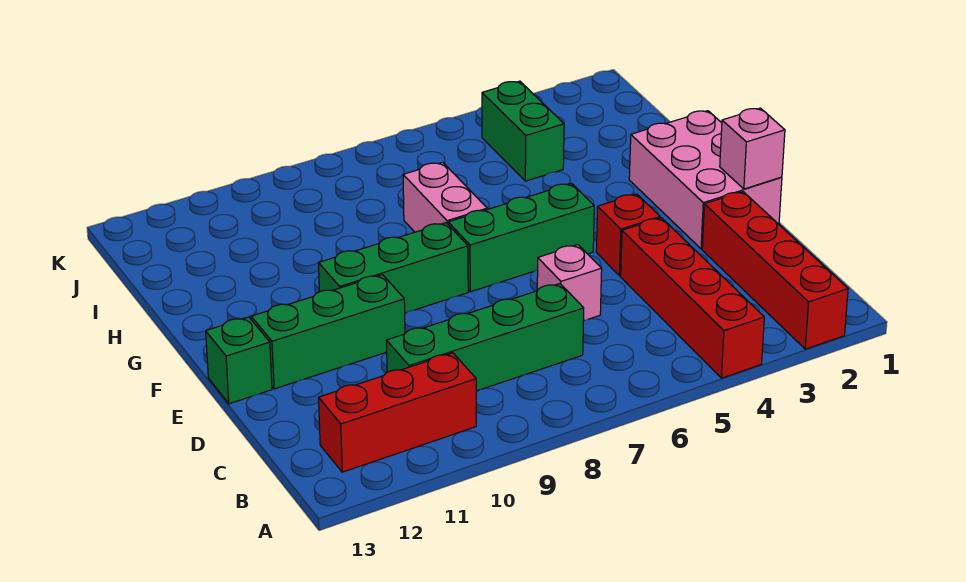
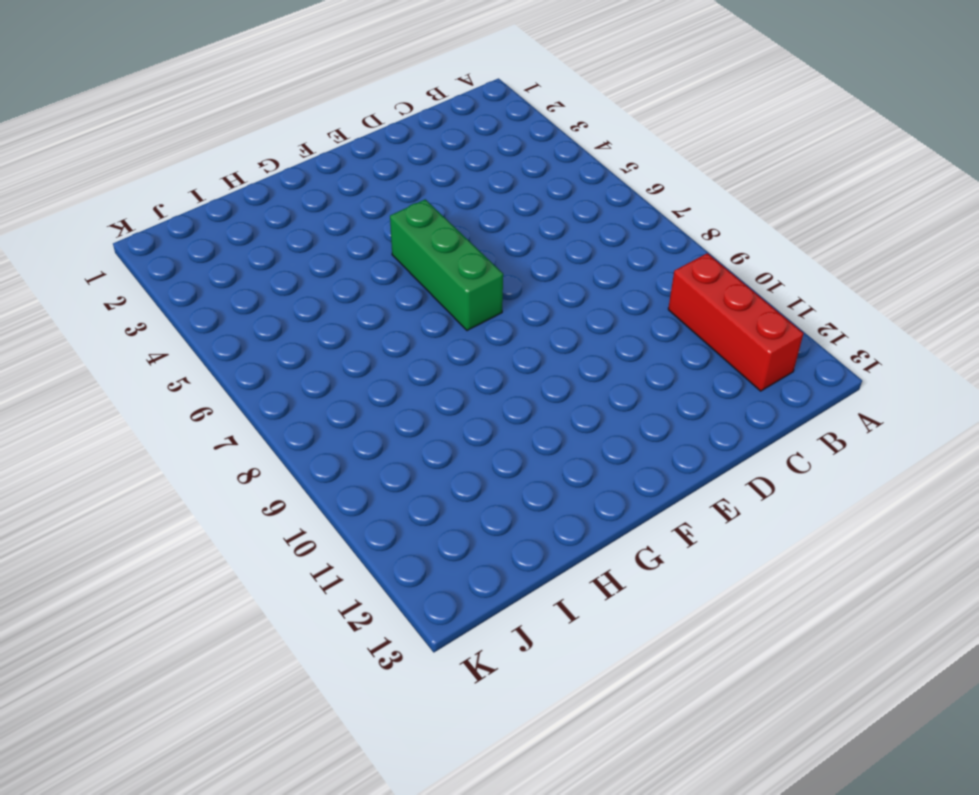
none -> red 1x4 brick [702,192,848,349]
none -> red 1x4 brick [621,218,764,378]
none -> green 1x4 brick [386,284,584,391]

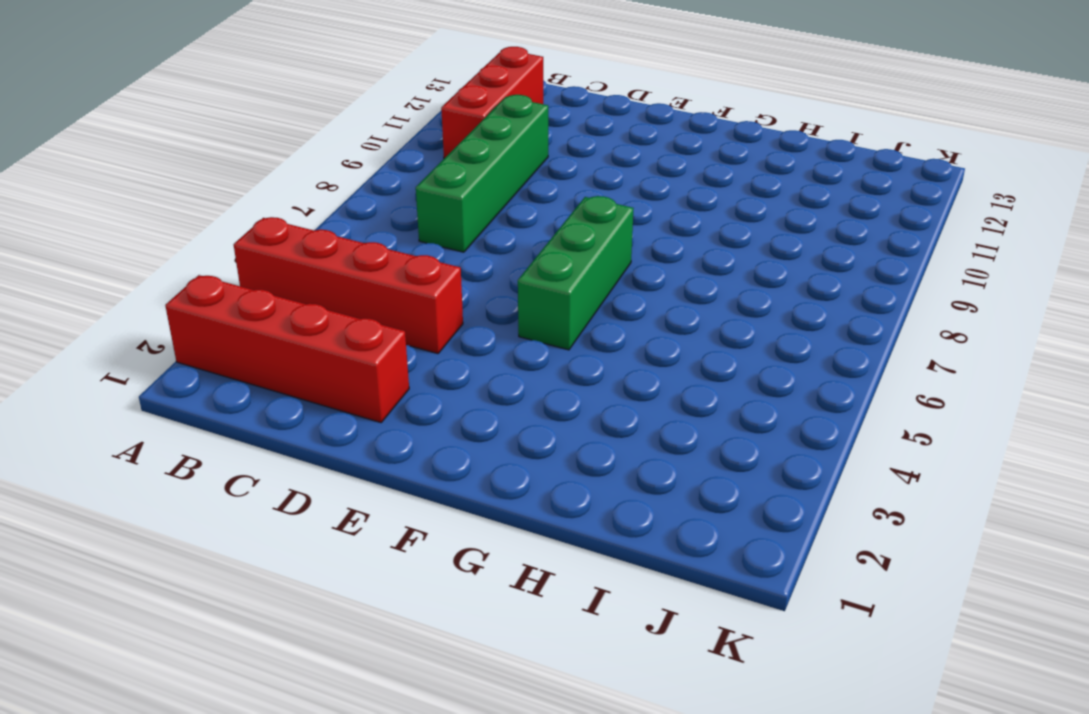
none -> pink 1x1 brick [537,245,602,321]
none -> pink 2x3 brick [629,111,782,249]
none -> red 1x1 brick [596,194,660,276]

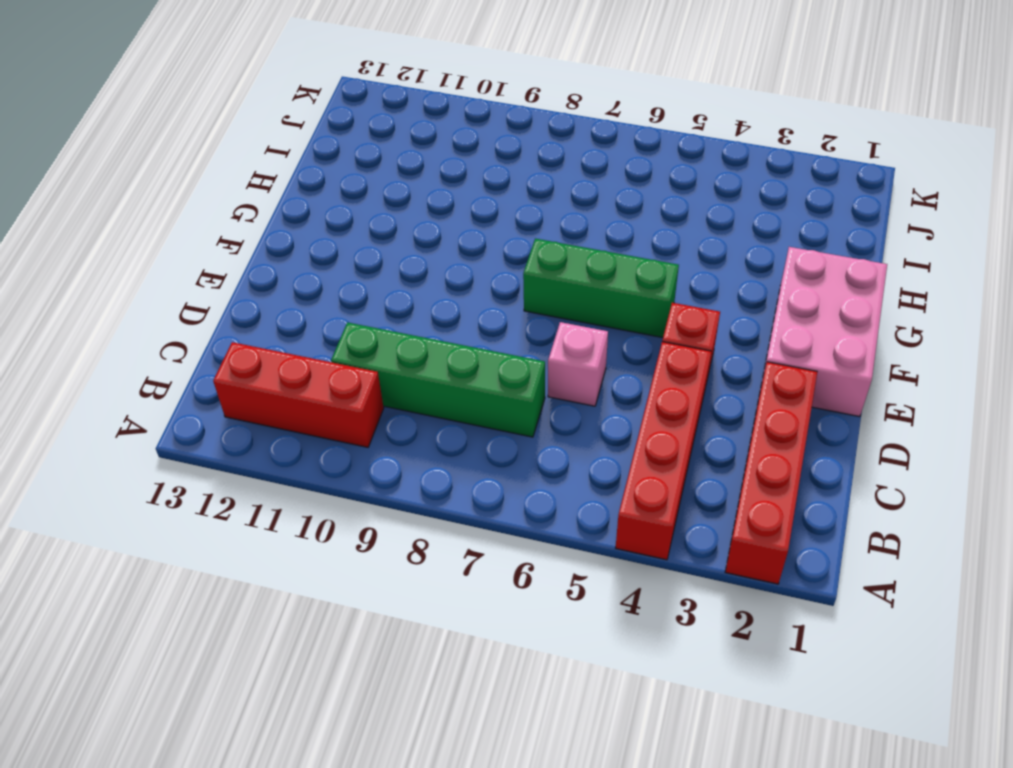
none -> green 1x3 brick [251,275,405,389]
none -> green 1x1 brick [206,317,272,404]
none -> green 1x3 brick [318,223,468,313]

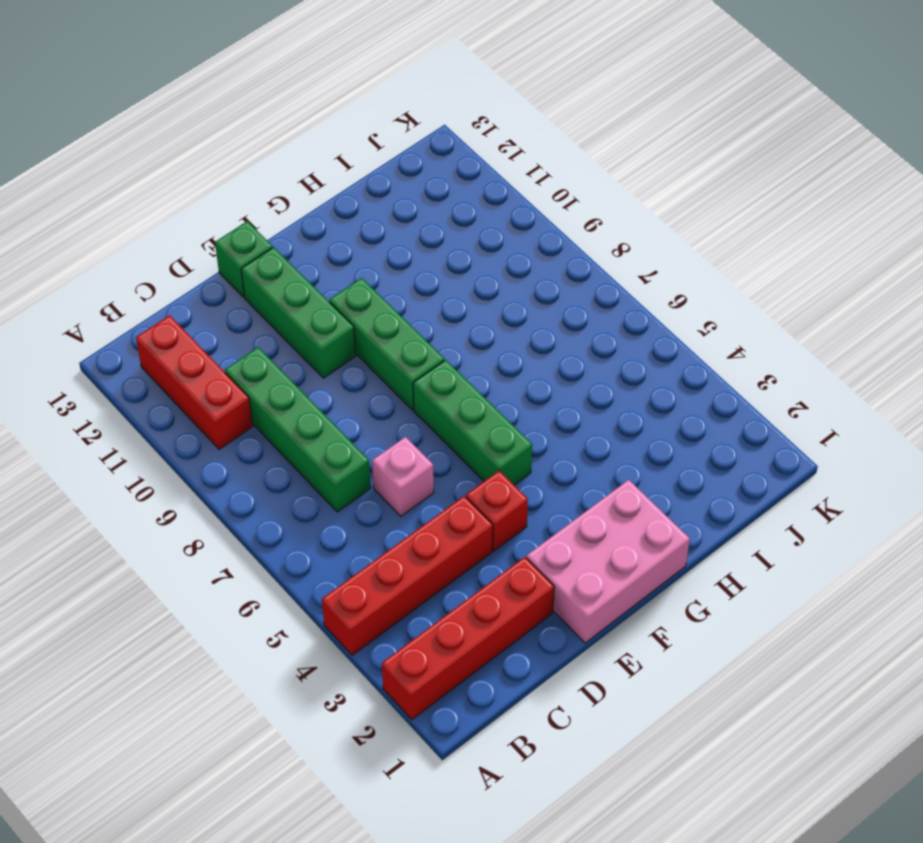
none -> pink 1x2 brick [403,162,487,232]
none -> green 1x2 brick [482,81,564,181]
none -> pink 1x1 brick [720,108,785,189]

